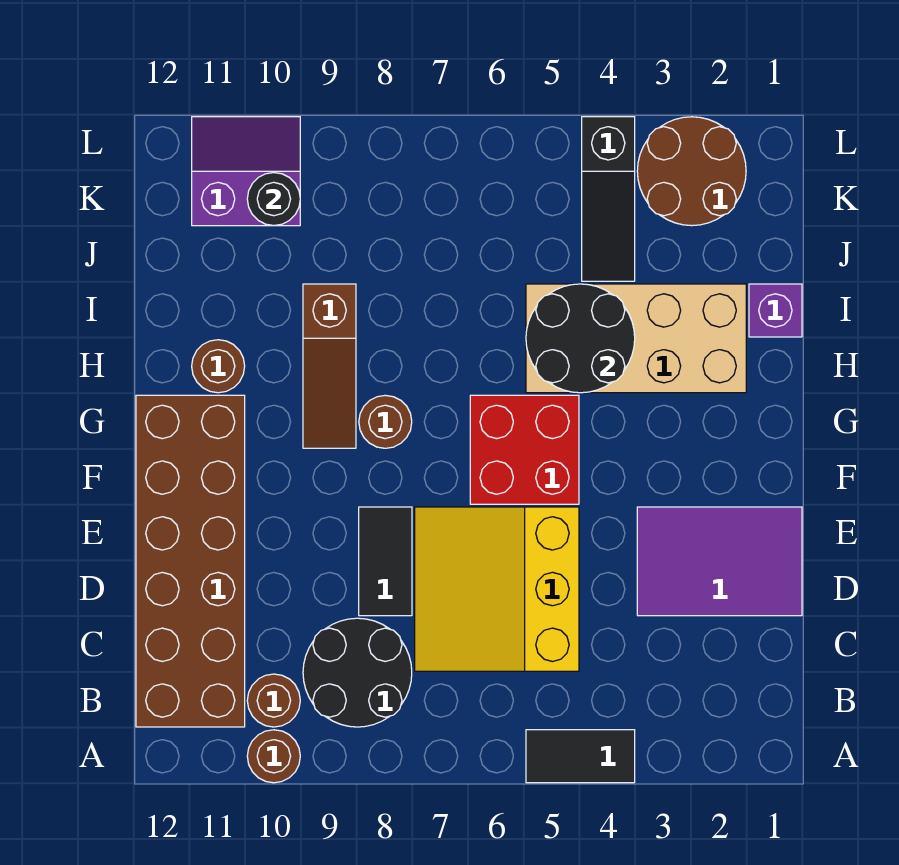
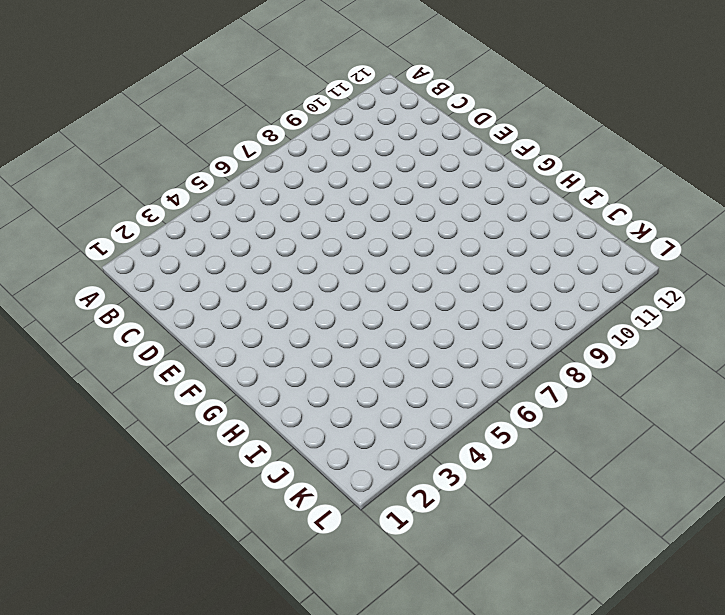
none -> black 1x2 tile [526,730,635,783]
none -> brown 1x1 round brick [247,730,300,783]
none -> black 2x2 round brick [303,618,412,727]

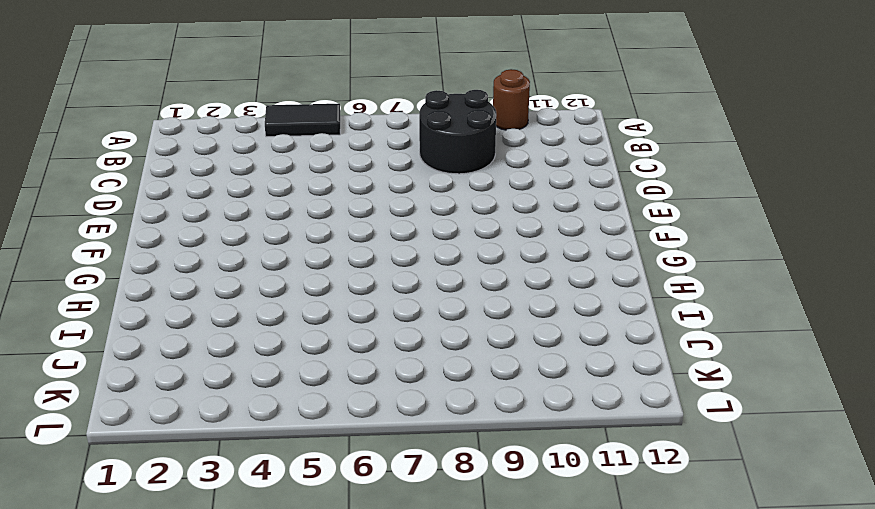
none -> brown 1x1 round brick [247,674,300,727]
none -> brown 2x6 brick [136,395,245,727]
none -> yellow 3x3 slope [415,507,579,671]

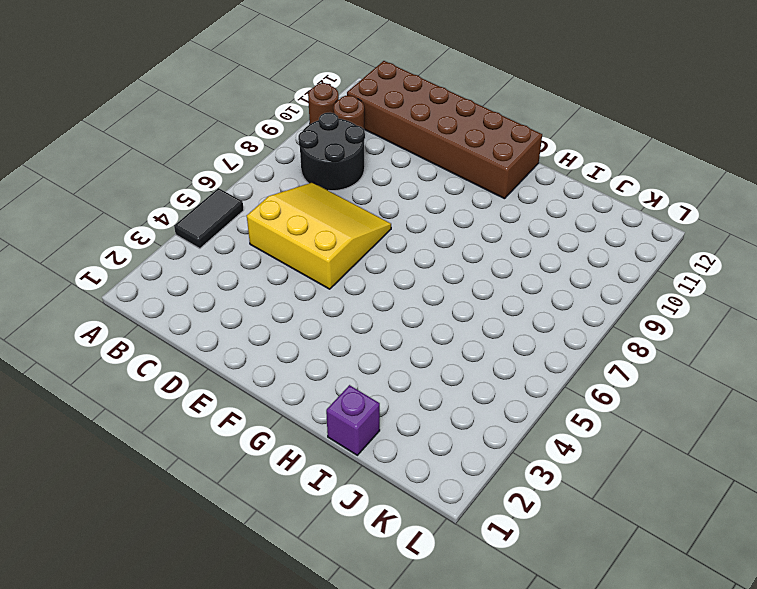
none -> purple 2x3 tile [637,507,802,616]
none -> black 1x2 tile [359,507,412,616]
none -> red 2x2 brick [470,395,579,504]

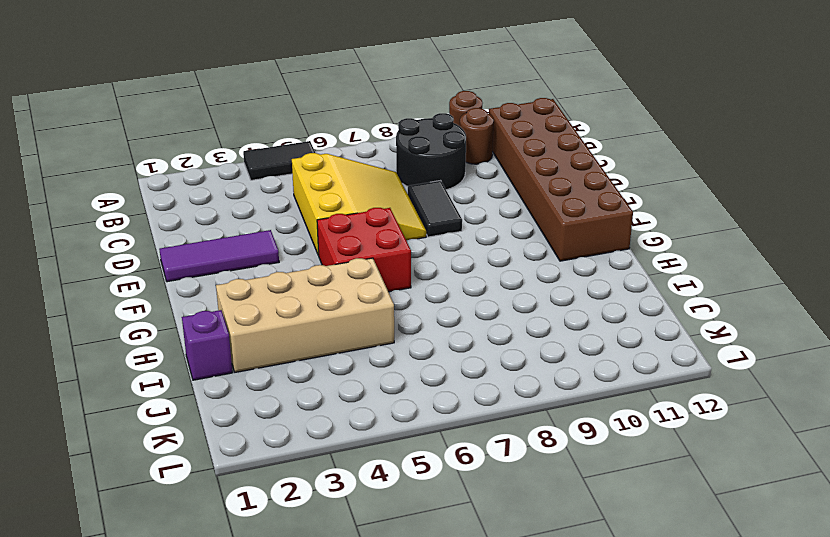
purple 1x3 tile [159,230,279,282] -> purple 2x3 tile [637,507,802,616]
none -> brown 1x1 round brick [359,395,412,448]
none -> brown 1x3 slope [303,284,356,448]
none -> brown 1x1 round brick [192,340,245,393]

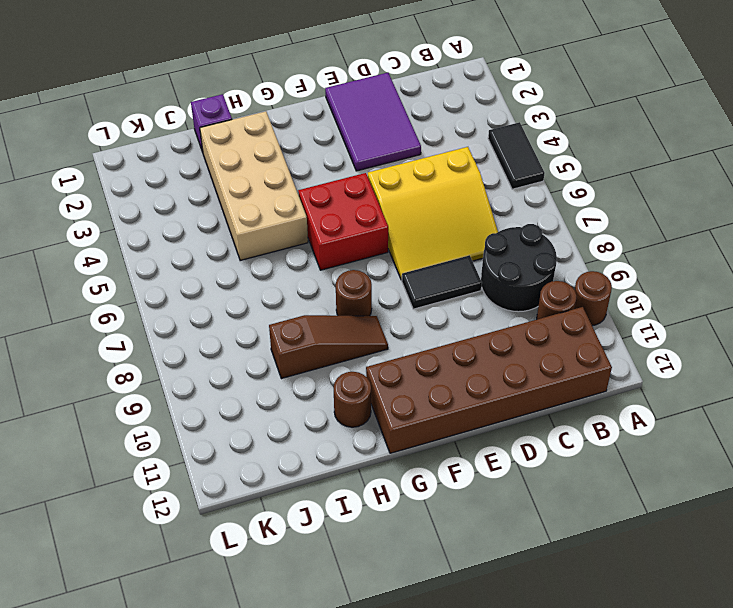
none -> black 1x3 slope [582,117,635,281]
none -> brown 2x2 round brick [637,117,746,226]
none -> purple 2x2 slope [192,117,300,226]

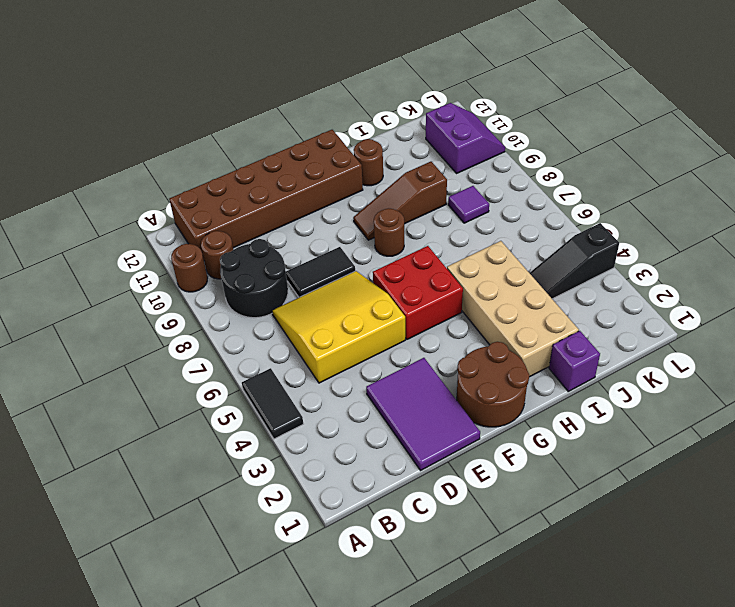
brown 2x2 round brick [457,342,529,427] -> brown 2x2 round brick moved to [637,117,746,226]
purple 1x1 tile [448,186,489,223] -> none
none -> black 2x2 round brick [526,284,635,393]
none -> black 1x1 round brick [247,173,300,226]

